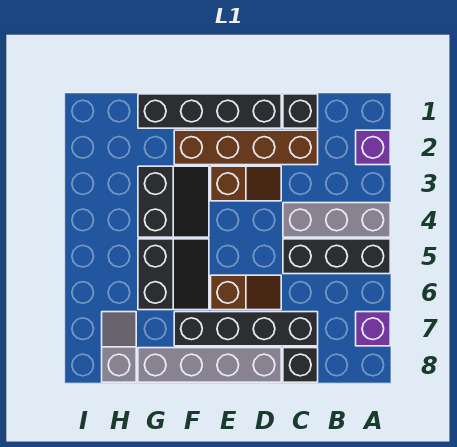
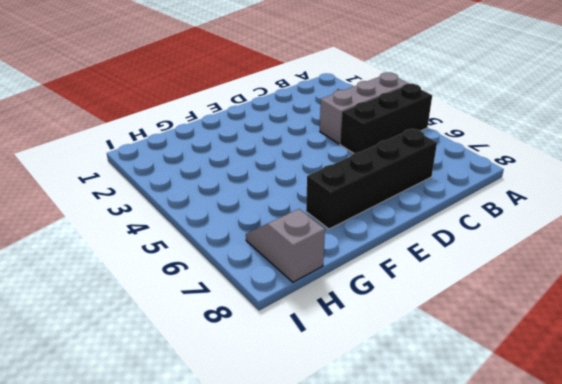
none -> purple 1x1 brick [356,130,390,165]
none -> purple 1x1 brick [356,312,390,346]
none -> black 1x1 brick [283,94,318,128]

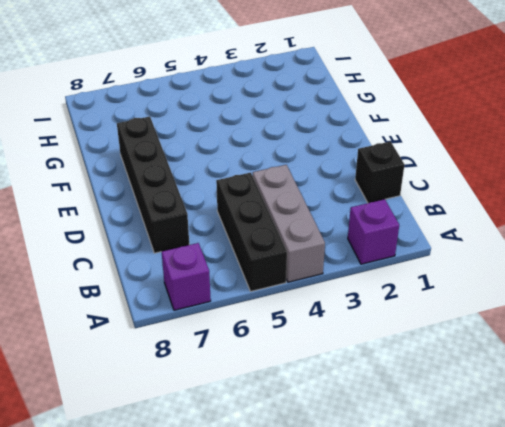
none -> brown 1x4 brick [174,130,318,165]
none -> black 1x1 brick [283,348,318,382]
none -> black 1x4 brick [138,94,281,128]

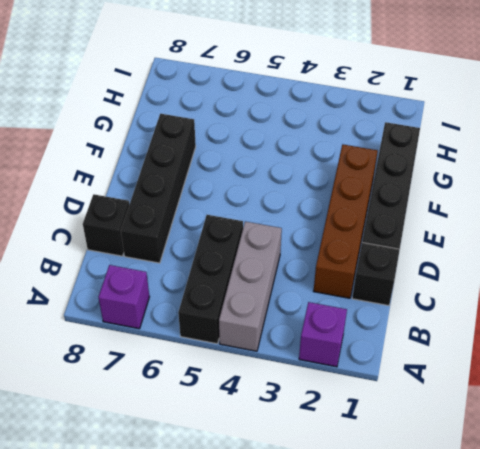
none -> brown 1x2 slope [211,166,281,201]
none -> brown 1x2 slope [211,275,281,310]
none -> grey 1x4 brick [138,348,281,382]

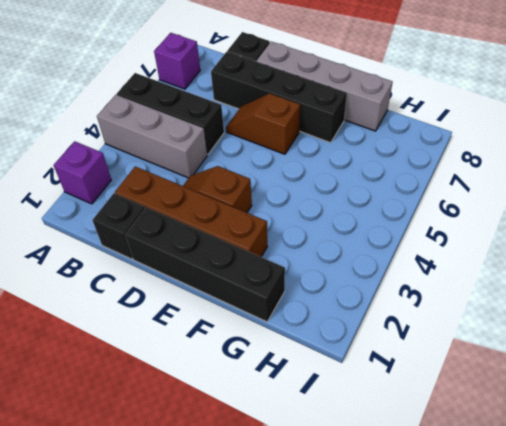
none -> black 2x2 slope [138,166,209,237]
none -> black 2x2 slope [138,239,209,310]
none -> grey 1x2 slope [102,312,136,382]

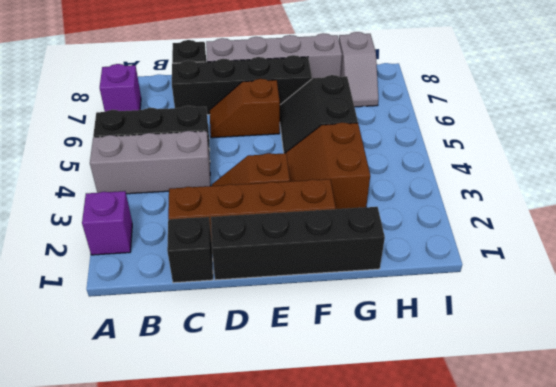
brown 2x2 slope [286,122,370,209] -> black 2x2 slope [138,166,209,237]

